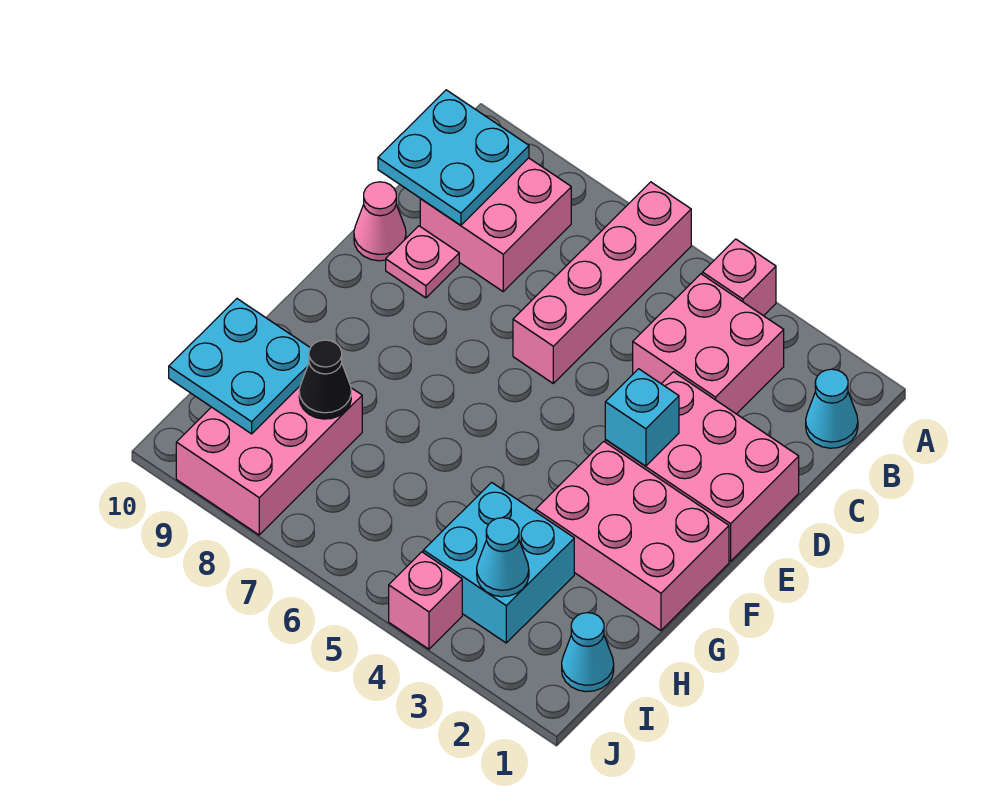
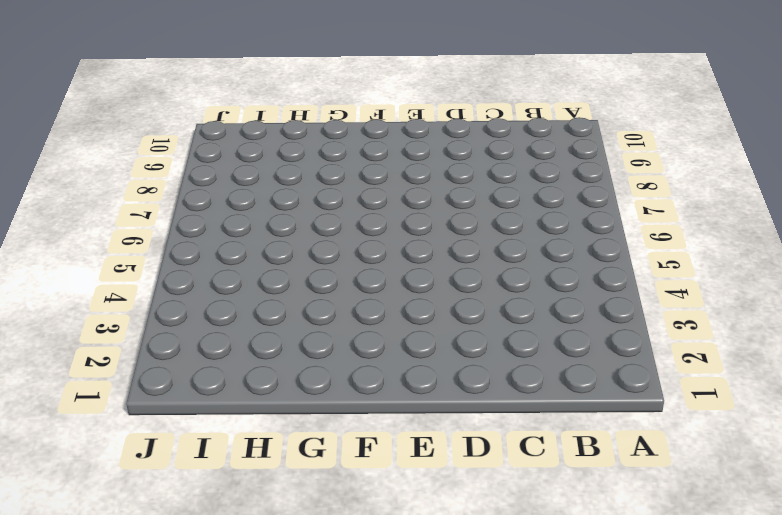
none -> pink 1x1 brick [702,239,776,316]
none -> pink 1x4 brick [513,182,691,383]
none -> cyan 1x1 cone [806,369,858,448]

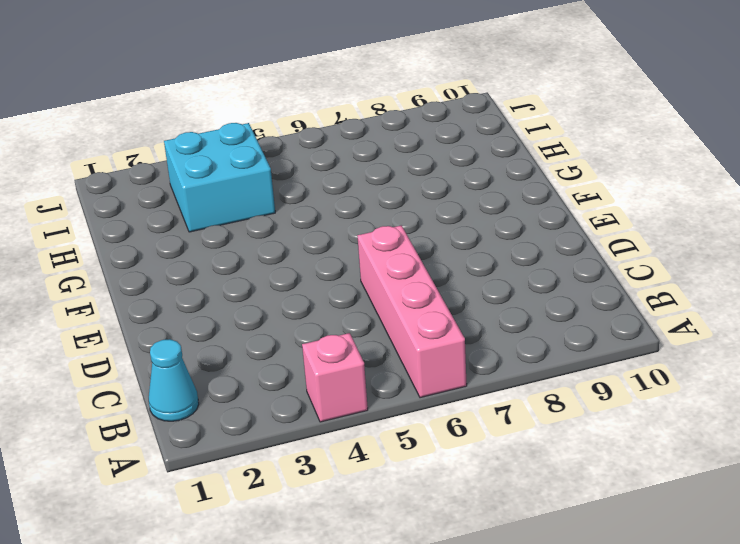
none -> pink 2x2 brick [633,274,784,414]
none -> pink 2x2 brick [420,158,571,291]
none -> pink 2x3 brick [605,372,799,561]

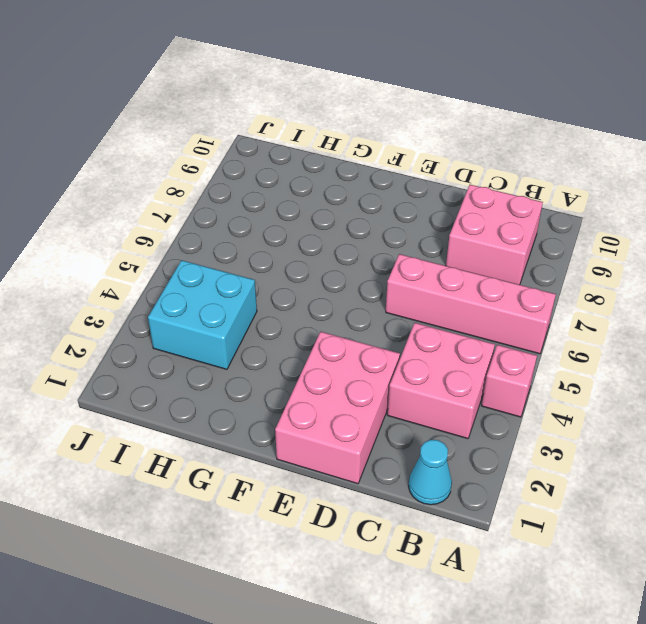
none -> pink 1x1 plate [386,226,459,298]
none -> pink 1x1 cone [354,182,406,261]
none -> pink 2x3 brick [536,442,729,631]

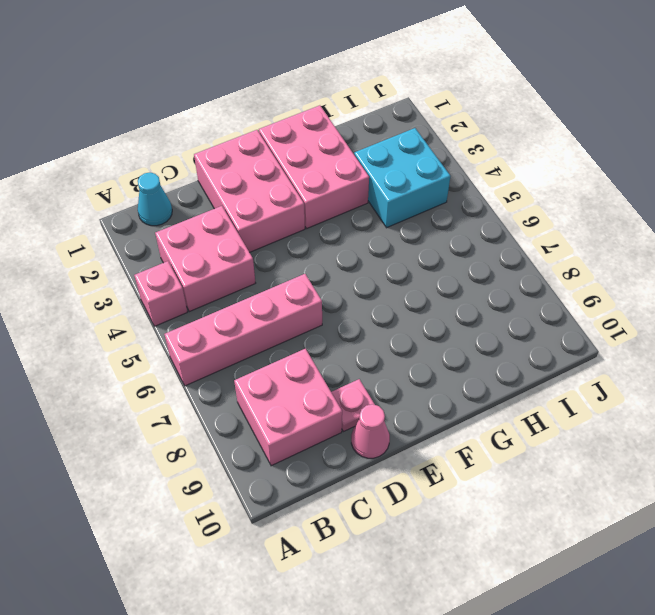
none -> pink 2x3 brick [176,386,362,535]
none -> cyan 1x1 cone [562,613,614,692]
none -> pink 1x1 brick [389,552,462,649]

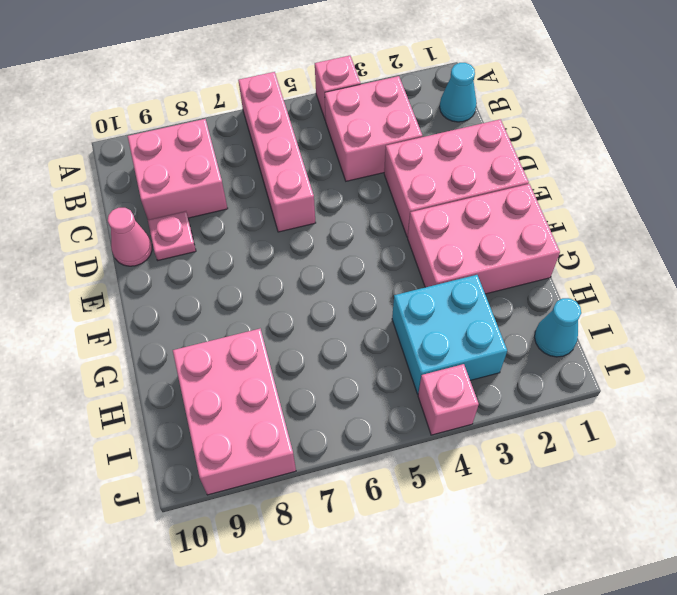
none -> cyan 2x2 plate [378,90,529,225]
none -> cyan 1x1 brick [605,369,679,466]
none -> black 1x1 cone [299,340,351,419]

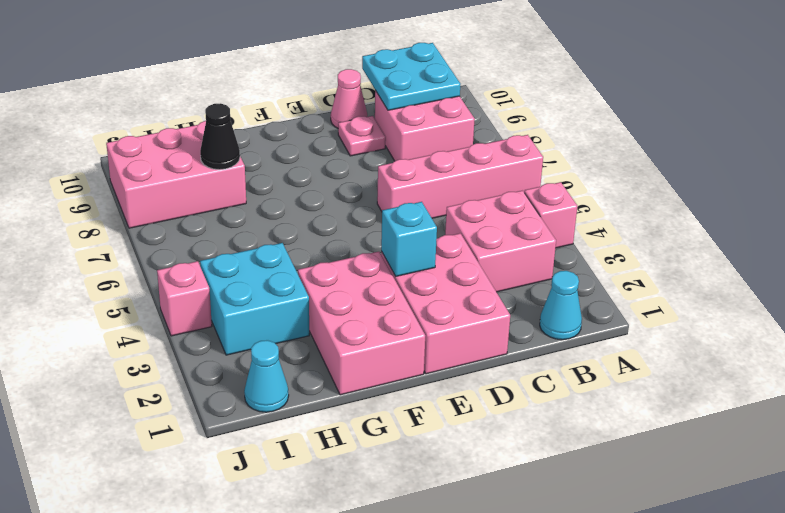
none -> cyan 2x2 plate [169,299,310,434]
none -> cyan 1x1 cone [477,518,529,597]

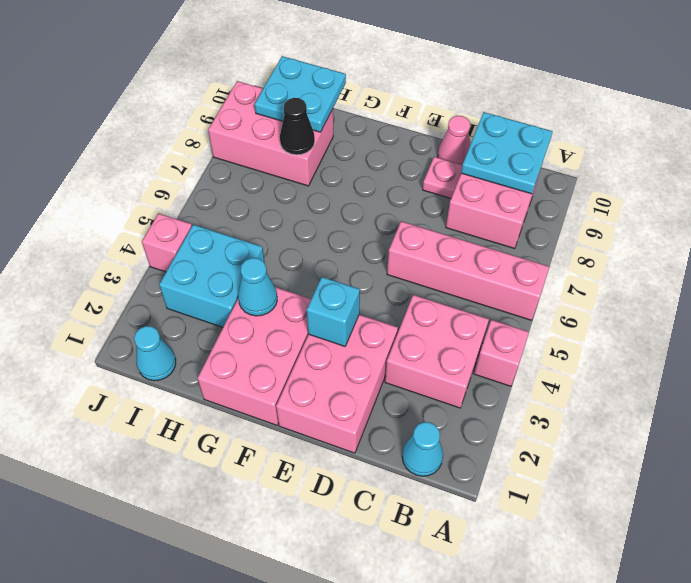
cyan 1x1 cone [238,258,277,316] -> cyan 1x1 cone moved to [477,518,529,597]

